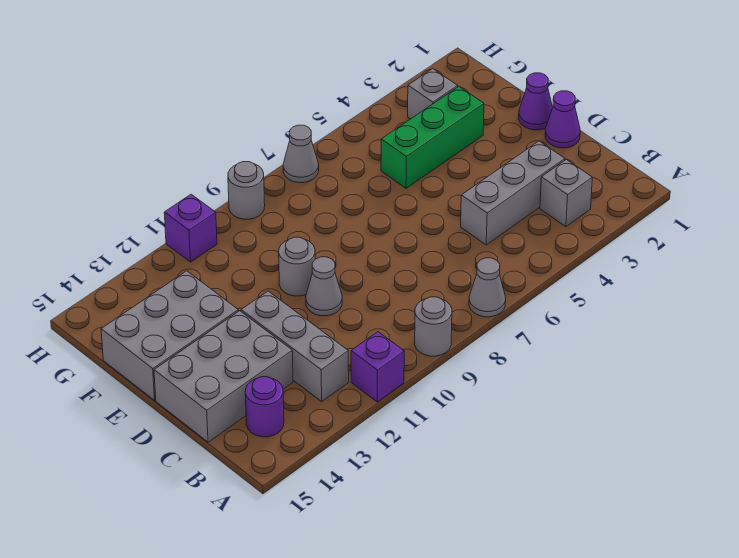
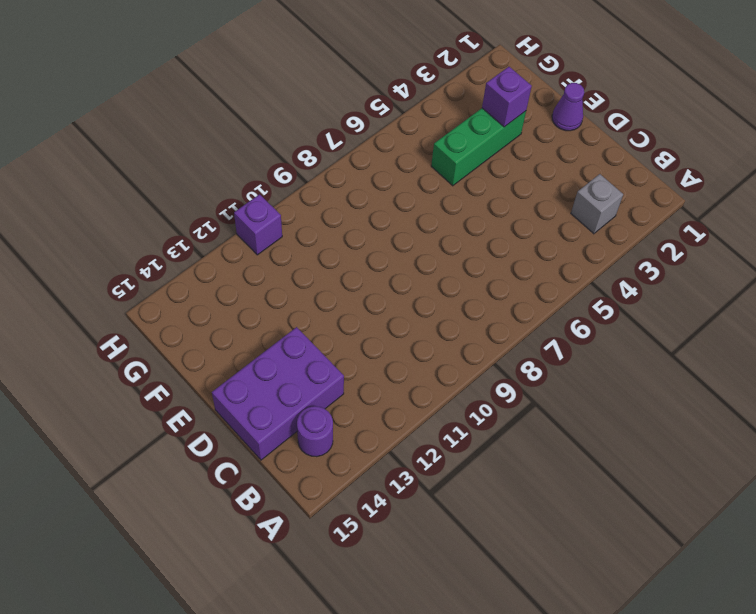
purple 2x3 brick [212,327,344,460] -> grey 2x3 brick [154,311,293,442]
purple 1x1 brick [482,67,532,127] -> purple 1x1 brick moved to [351,332,404,402]
none -> grey 1x1 cone [469,258,506,317]
none -> grey 1x1 round brick [415,297,452,356]
none -> grey 1x3 brick [241,291,349,401]

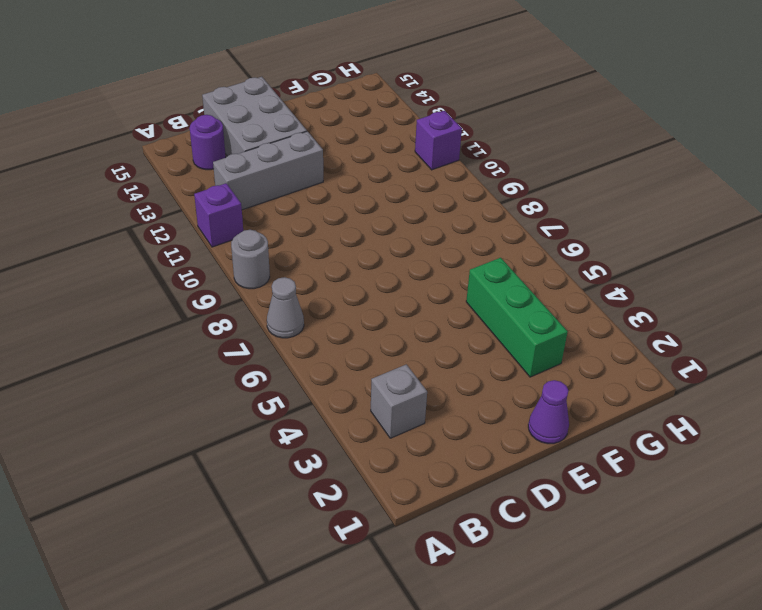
none -> grey 1x3 brick [461,141,565,245]
none -> purple 1x1 cone [545,91,580,148]
none -> grey 1x1 cone [306,257,342,316]

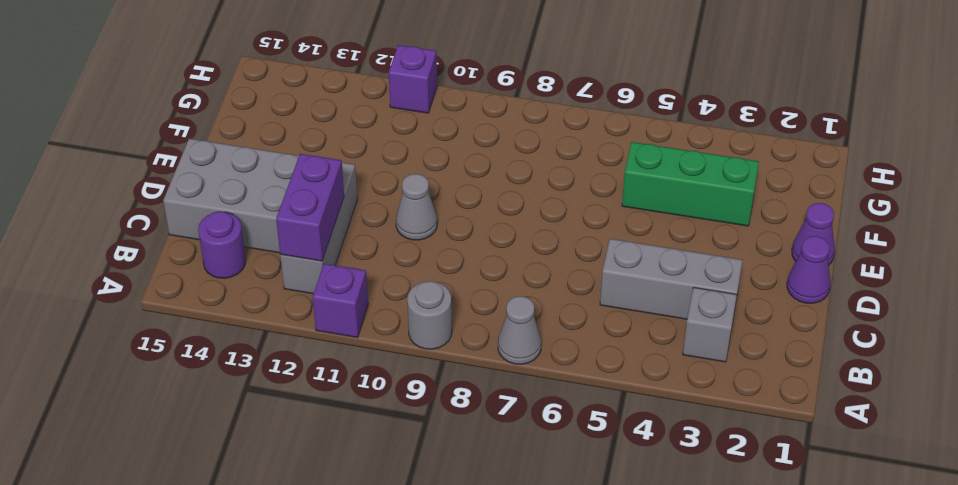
purple 1x2 brick [276,154,344,261] -> none
none -> grey 1x1 round brick [279,237,315,296]
none -> grey 2x3 brick [101,271,238,400]
none -> grey 1x1 brick [408,69,458,119]

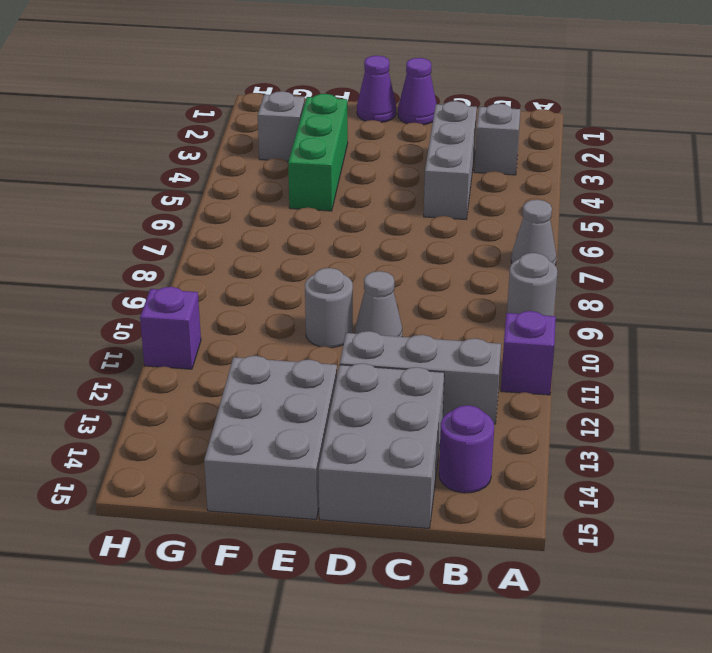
none -> grey 1x1 cone [283,125,319,183]
none -> grey 1x1 round brick [228,162,265,219]

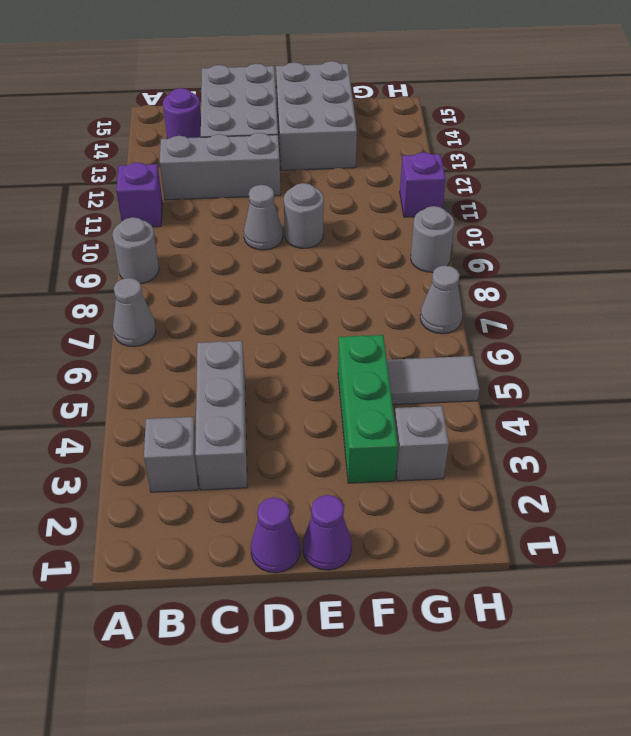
grey 1x2 tile [387,356,479,405] -> none

